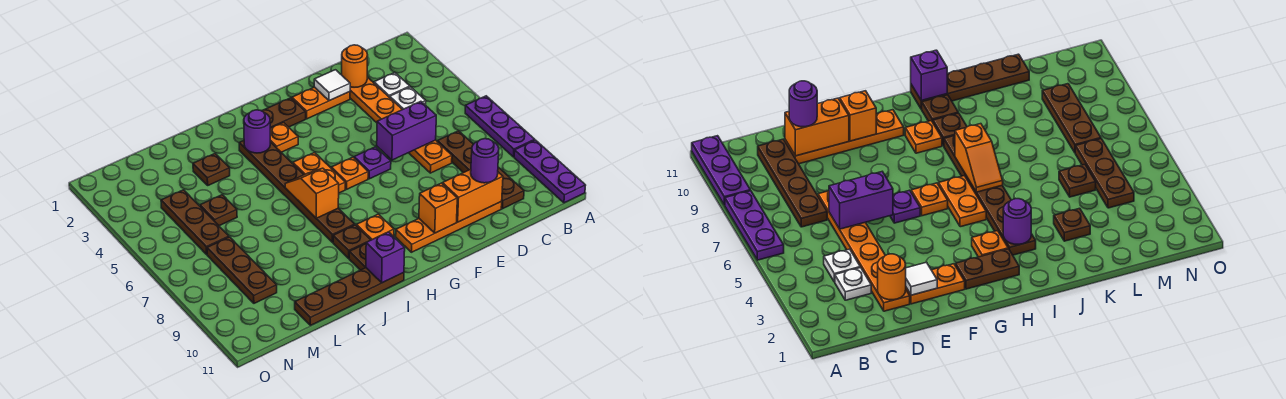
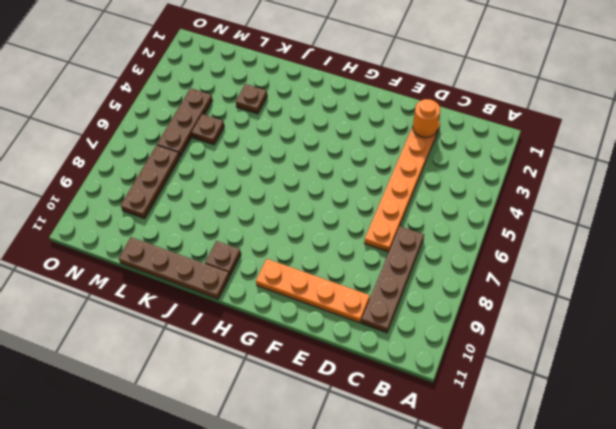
none -> purple 1x3 plate [465,96,535,157]
none -> purple 1x3 plate [514,140,586,203]
none -> white 1x1 plate [374,72,410,98]
none -> white 1x1 plate [390,87,426,110]

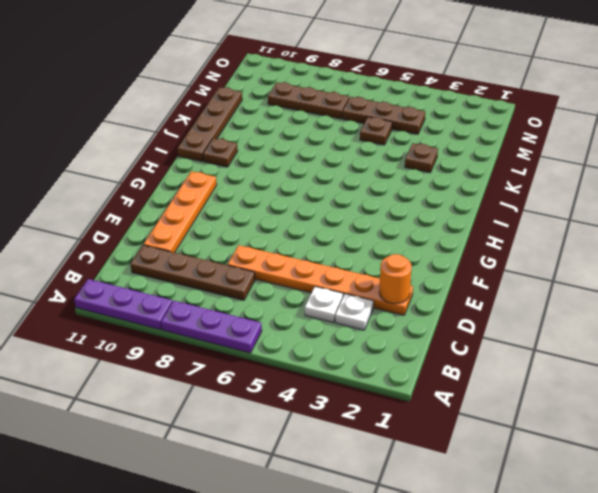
none -> orange 1x2 plate [292,87,350,119]
none -> purple 1x1 plate [354,147,391,179]
none -> brown 1x2 plate [262,98,306,128]
none -> orange 1x1 plate [331,157,368,189]

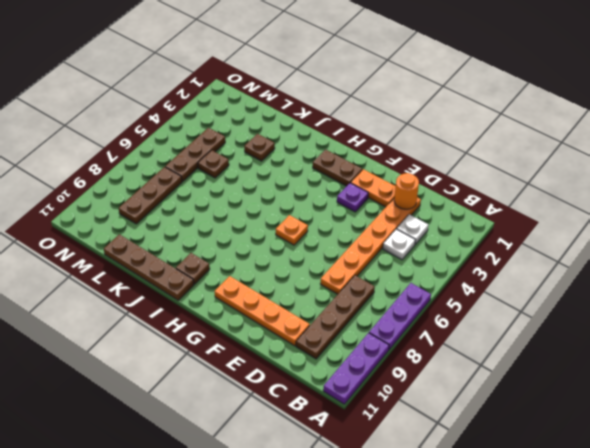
purple 1x1 plate [337,183,368,212] -> purple 1x1 plate moved to [354,147,391,179]
none -> orange 1x1 plate [270,123,298,152]
none -> orange 1x2 plate [293,153,345,193]
none -> orange 1x1 plate [356,214,394,240]
none -> brown 1x6 plate [239,141,355,242]

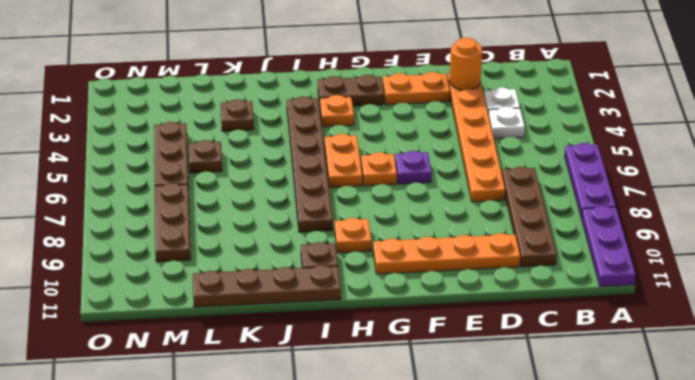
none -> brown 1x1 plate [333,225,370,258]
none -> purple 1x2 brick [377,101,436,160]
none -> orange 1x2 brick [443,169,503,222]
none -> white 1x1 tile [314,70,350,101]

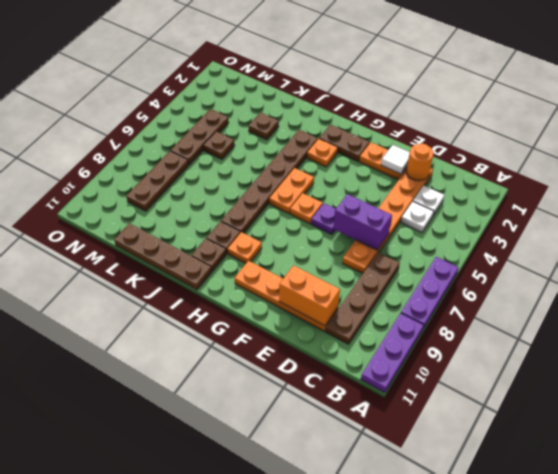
none -> orange 1x1 brick [419,183,457,233]
none -> purple 1x1 round brick [244,110,270,153]
none -> orange 1x2 slope [285,168,339,218]
none -> purple 1x1 brick [366,232,405,283]

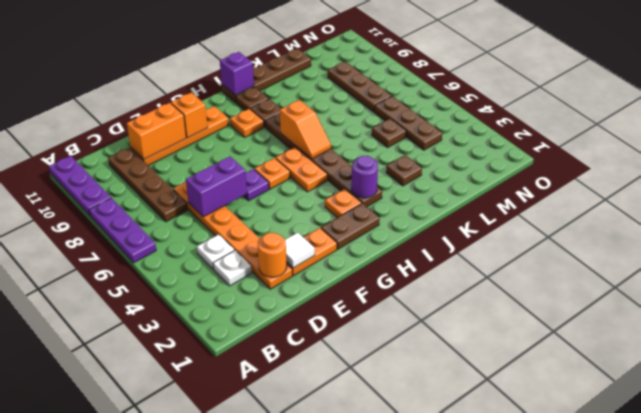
none -> purple 1x1 round brick [471,139,499,183]

